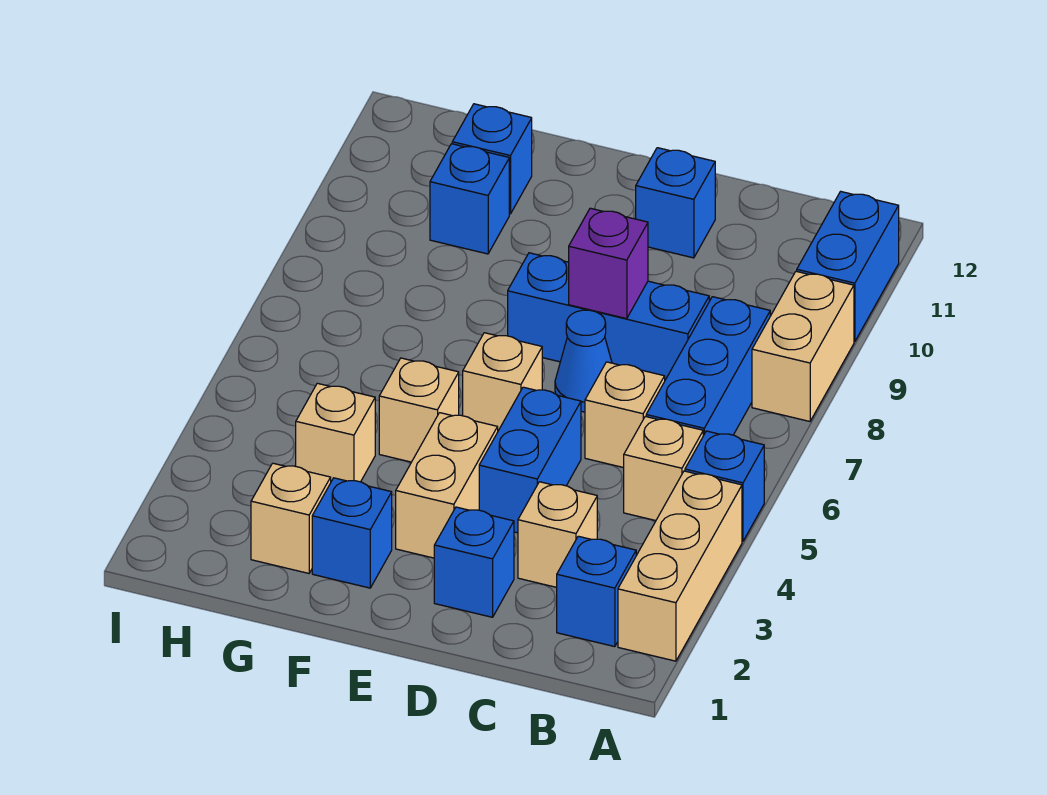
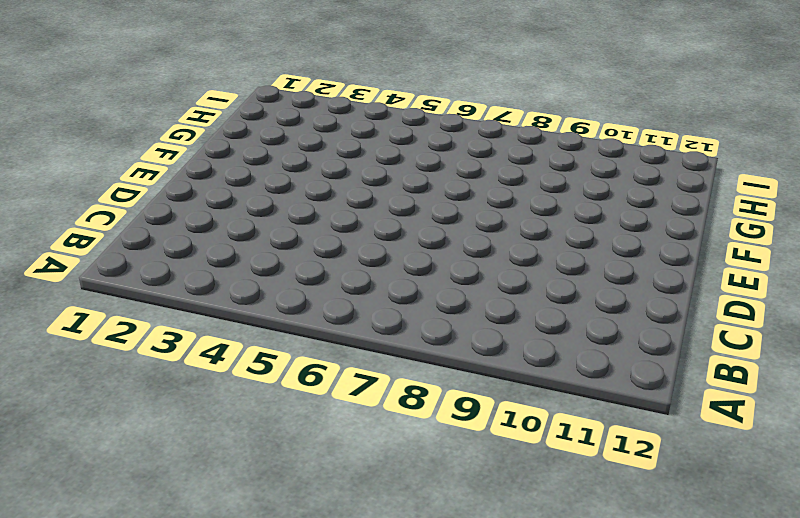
none -> tan 1x3 brick [618,471,742,661]
none -> blue 1x1 brick [685,431,764,541]
none -> tan 1x2 brick [752,271,854,421]

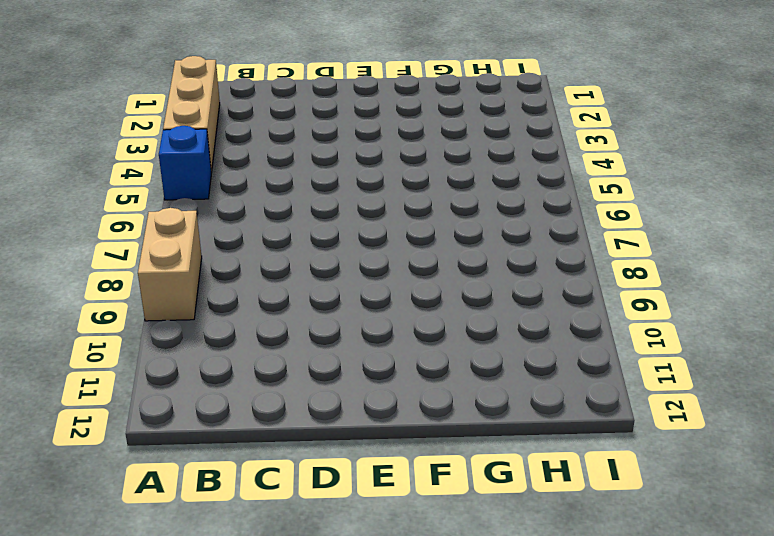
none -> blue 1x2 brick [797,191,899,342]
none -> blue 1x1 brick [557,536,636,647]
none -> tan 1x1 brick [624,416,703,521]

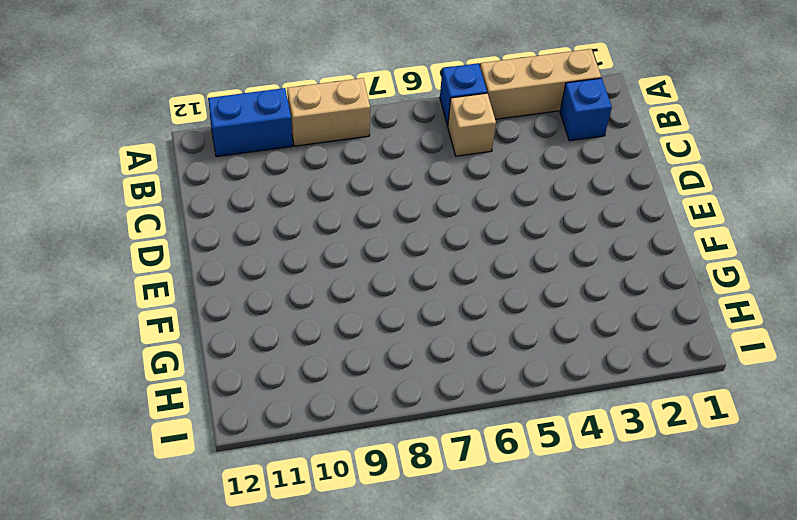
none -> blue 1x3 brick [646,297,770,436]
none -> tan 1x1 brick [518,482,597,587]
none -> tan 1x1 brick [585,362,665,468]

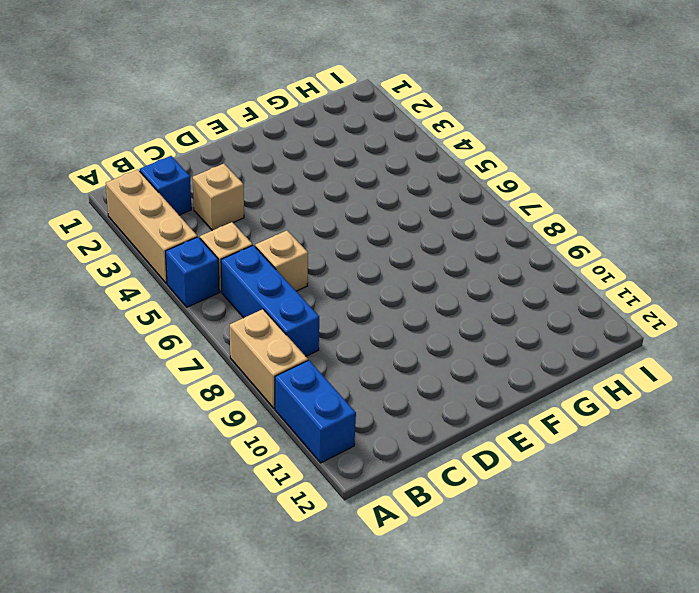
none -> blue 1x3 brick [508,253,709,380]
none -> blue 1x1 brick [434,507,514,617]
none -> blue 1x2 brick [479,387,581,533]

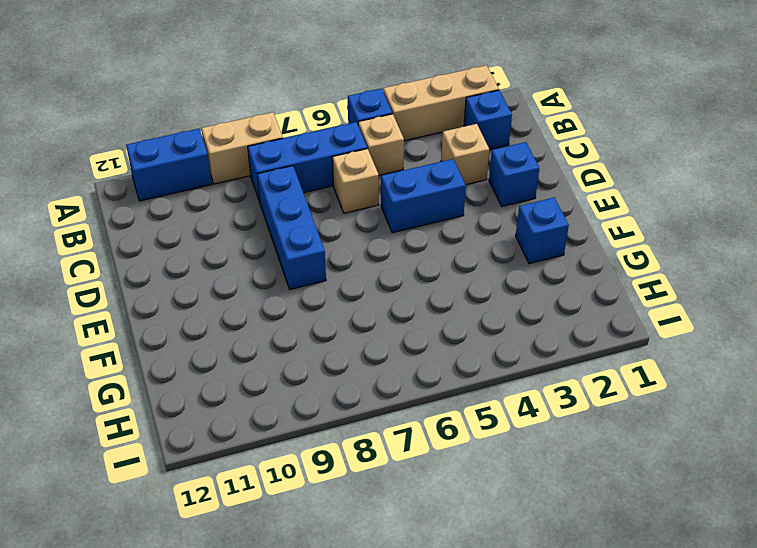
none -> blue 1x1 cone [555,310,612,412]
none -> blue 1x1 brick [636,148,715,258]
none -> tan 1x2 brick [396,413,498,558]

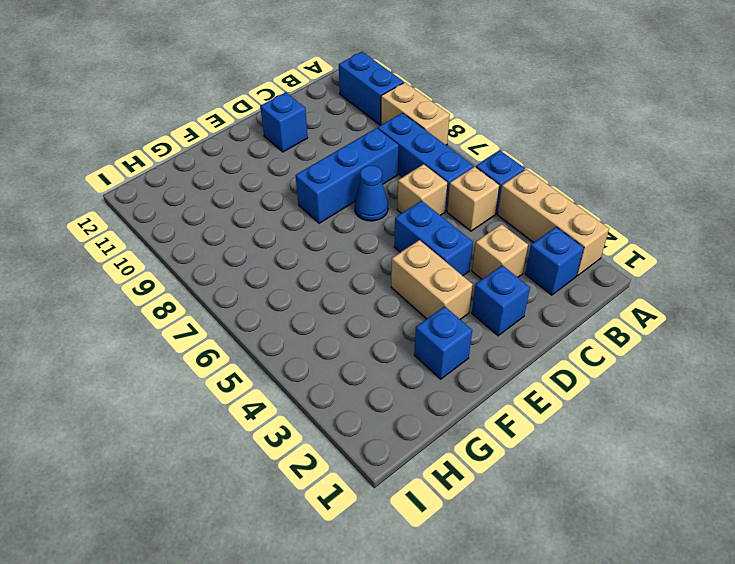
none -> tan 1x1 brick [463,333,542,431]
none -> tan 1x1 brick [379,358,459,462]
none -> tan 1x1 brick [251,463,331,573]

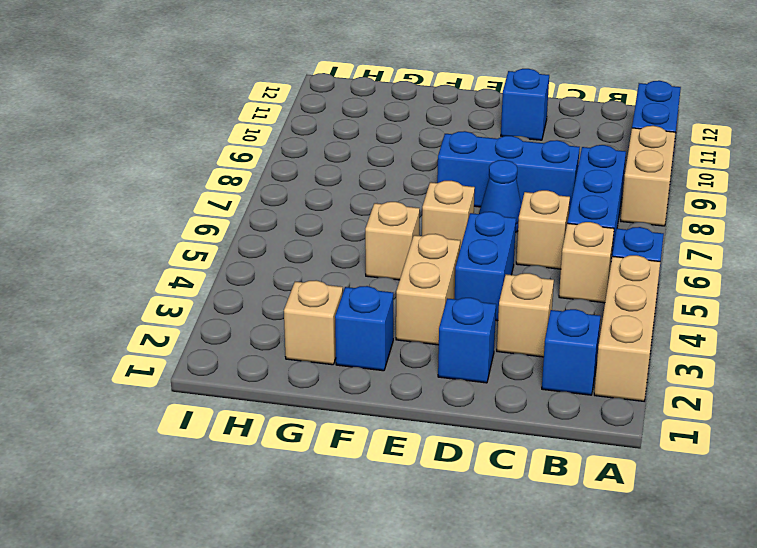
none -> tan 1x1 brick [296,383,375,482]
none -> blue 1x1 brick [430,144,509,254]
none -> blue 1x1 brick [452,104,532,214]

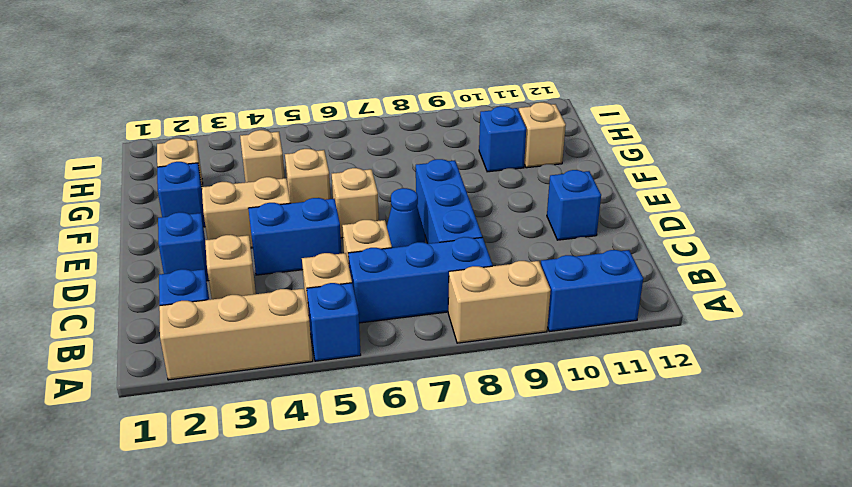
tan 1x1 brick [519,102,566,168] -> blue 1x1 brick [452,104,532,214]
none -> purple 1x1 brick [569,208,648,319]

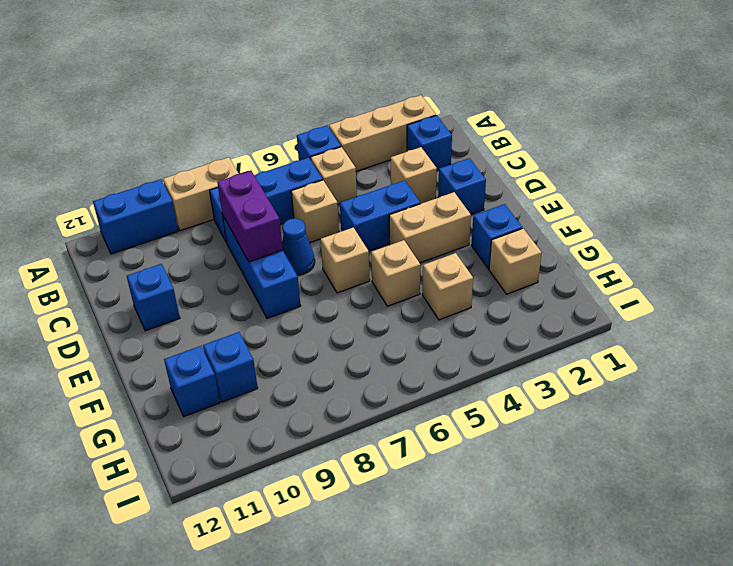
purple 1x2 brick [217,171,283,262] -> purple 1x1 brick [569,208,648,319]

